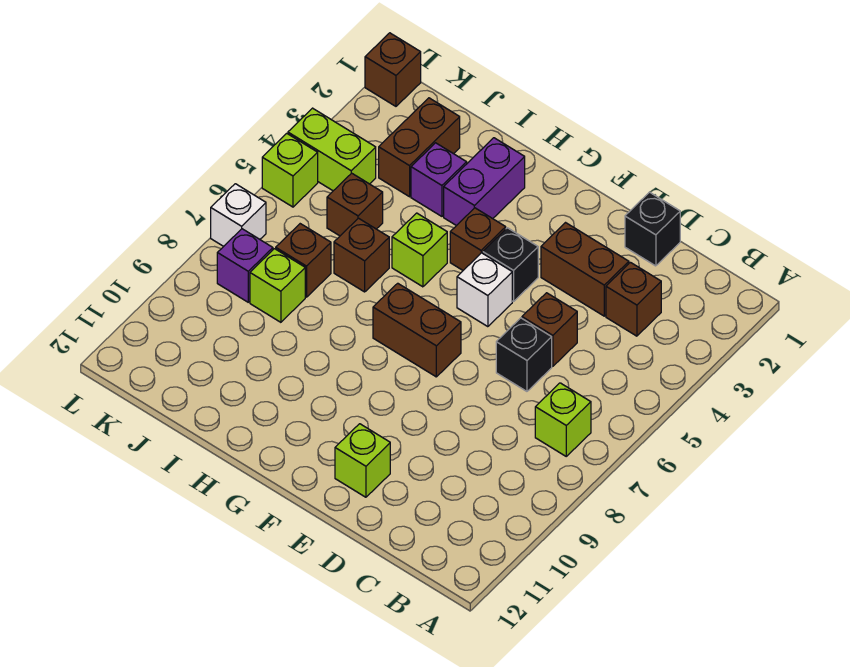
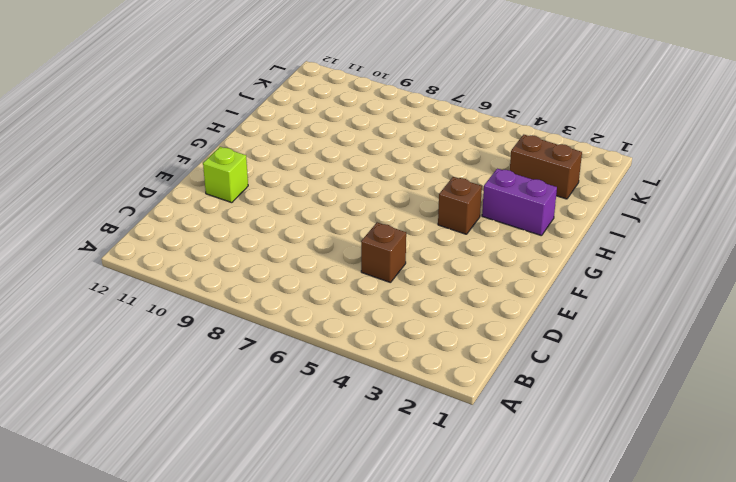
none -> lime 1x1 brick [535,383,591,456]
none -> brown 1x1 brick [606,263,661,336]
none -> black 1x1 brick [625,192,680,266]

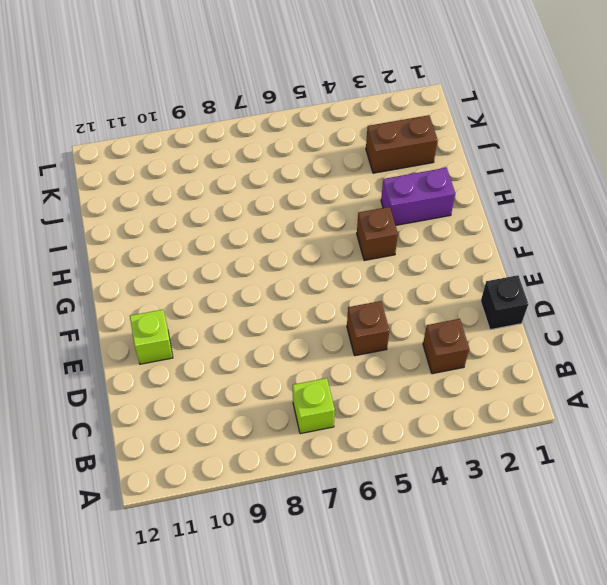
none -> brown 1x2 brick [541,223,629,316]
none -> black 1x1 brick [496,318,552,391]
none -> black 1x1 brick [483,228,538,301]

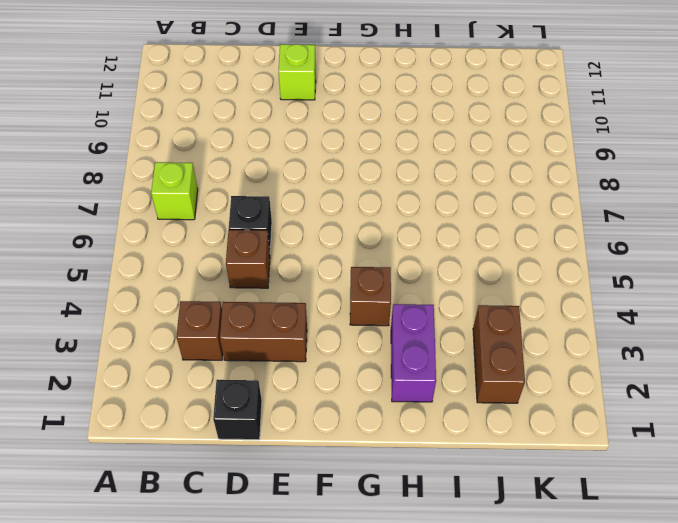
none -> black 1x1 brick [483,228,538,301]
none -> white 1x1 brick [457,253,512,327]
none -> brown 1x2 brick [373,283,461,377]

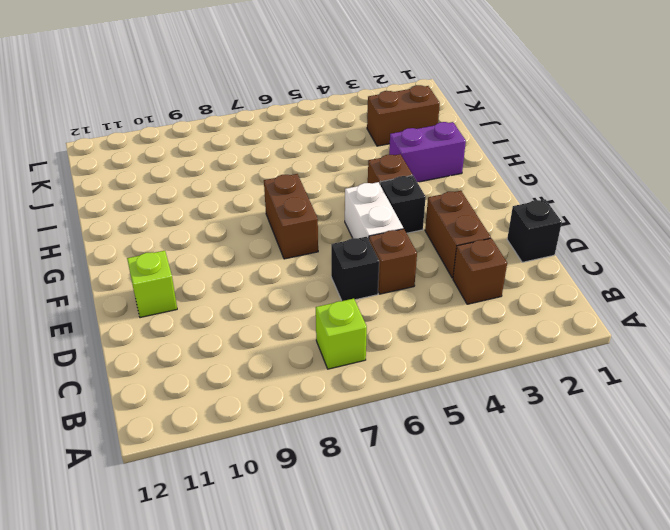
white 1x2 brick [345,182,403,239] -> white 1x1 brick [457,253,512,327]
none -> lime 1x1 brick [392,213,447,287]
none -> purple 1x1 brick [411,143,467,216]
none -> brown 1x1 brick [334,218,389,292]

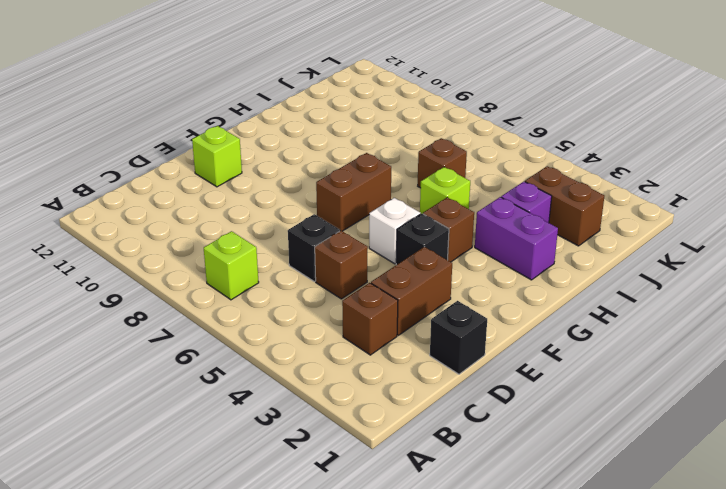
none -> brown 1x1 brick [327,173,383,236]
none -> brown 1x1 brick [276,224,331,297]
none -> lime 1x1 brick [250,249,305,322]

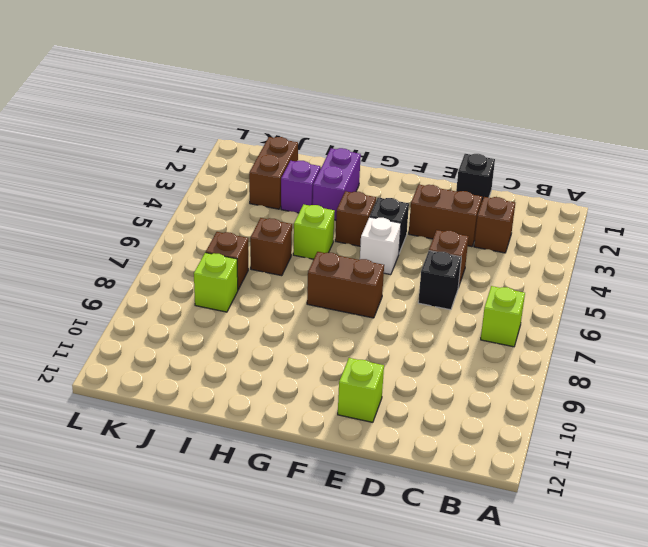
none -> brown 1x1 brick [327,173,383,236]
none -> lime 1x2 brick [288,108,376,191]
none -> purple 1x1 brick [217,229,273,302]

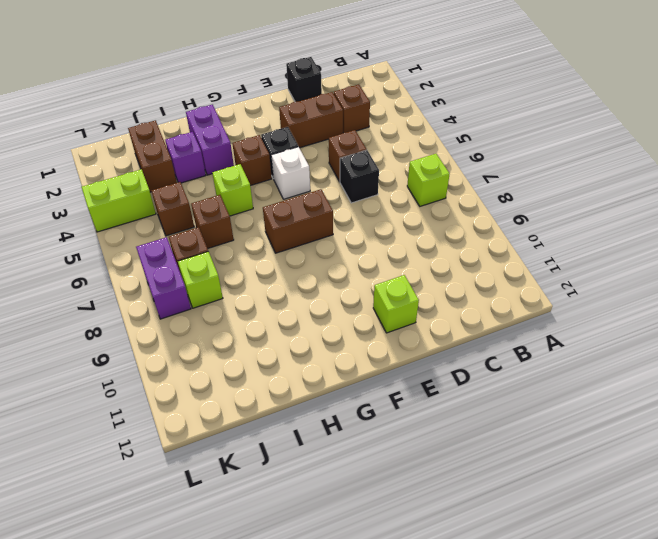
purple 1x2 brick [136,237,191,319] -> purple 1x1 brick [217,229,273,302]
none -> brown 1x1 brick [365,33,421,106]
none -> lime 1x1 brick [262,133,318,207]
none -> white 1x1 brick [211,184,266,246]

